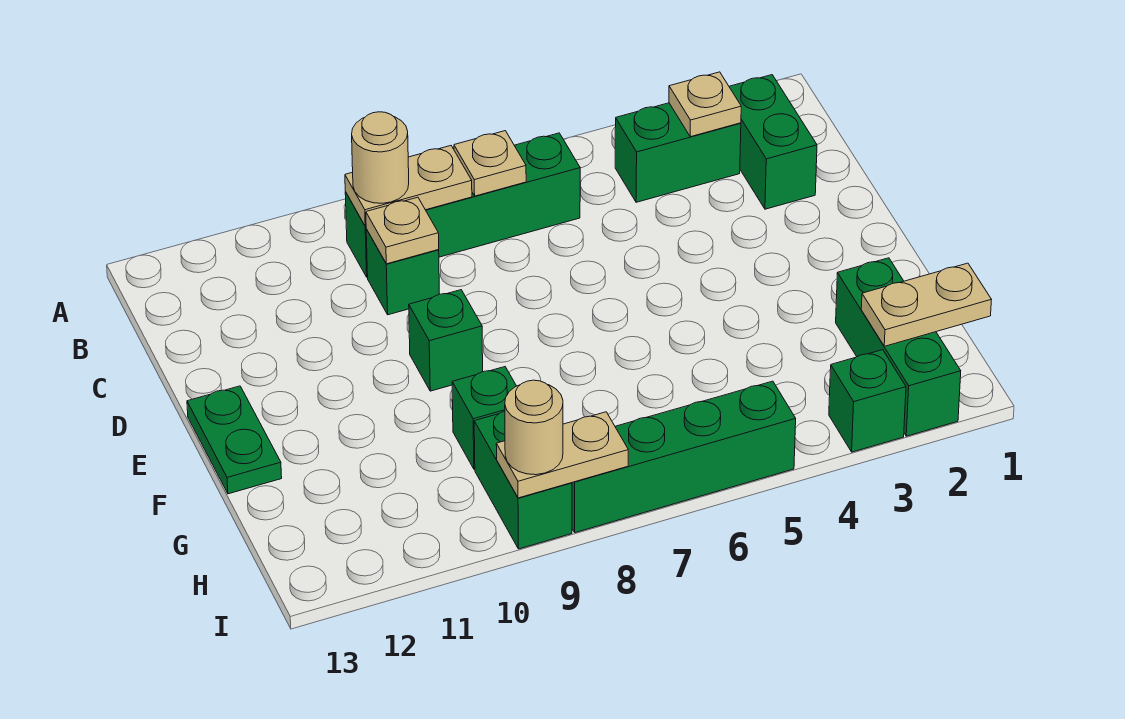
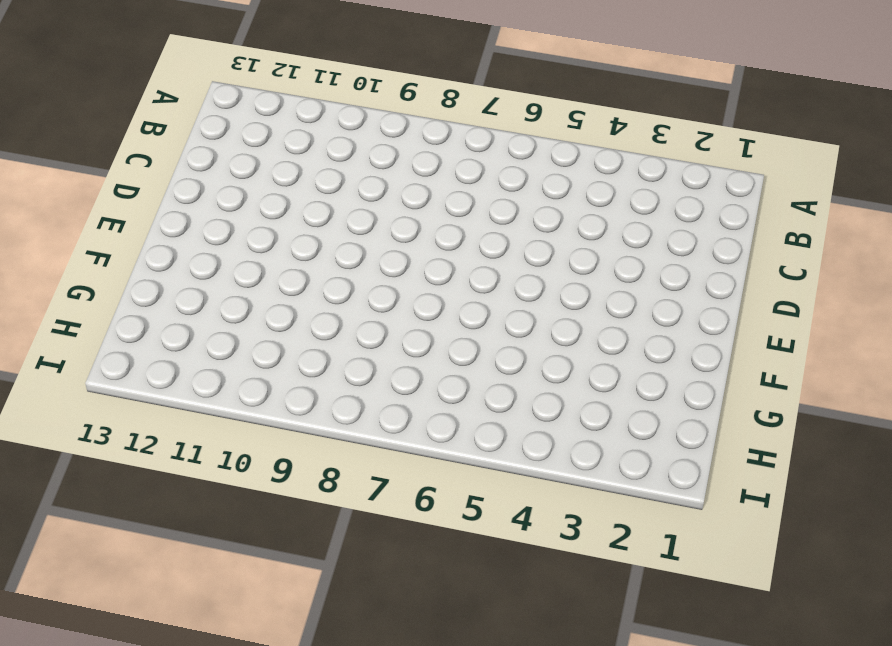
none -> green 1x2 brick [729,75,817,209]
none -> green 1x2 brick [615,103,741,202]
none -> green 1x4 brick [345,133,580,277]

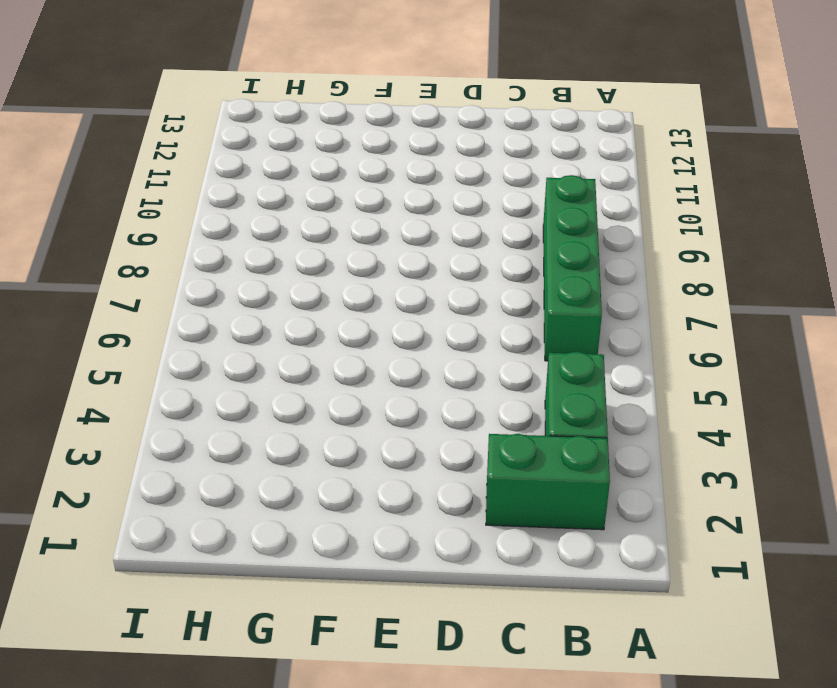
none -> green 1x1 brick [366,229,439,315]
none -> green 1x1 brick [409,290,483,391]
none -> green 1x2 plate [187,386,282,494]

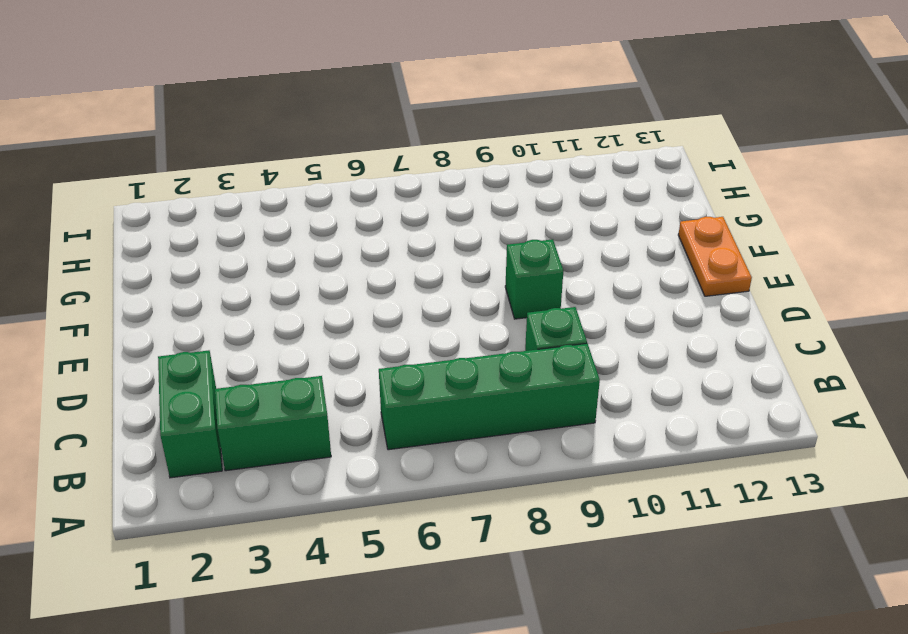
orange 1x2 plate [678,217,752,296] -> green 1x2 plate [187,386,282,494]
none -> green 1x3 brick [836,258,961,436]
none -> green 1x1 brick [452,367,516,469]
none -> green 1x2 brick [474,411,572,549]

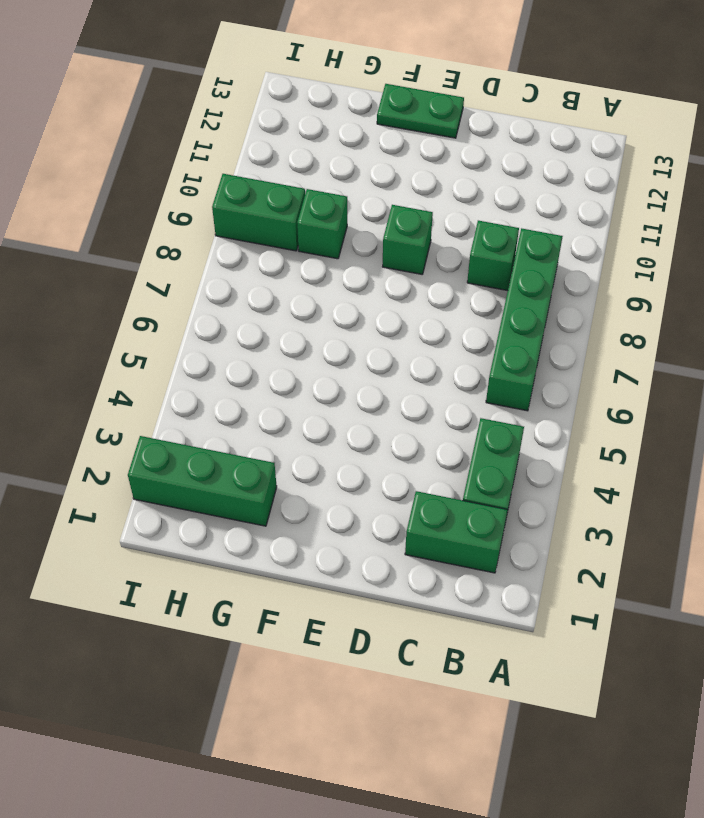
none -> green 1x1 brick [829,350,906,452]
none -> green 1x4 brick [572,381,796,533]
none -> tan 1x1 plate [669,72,741,137]

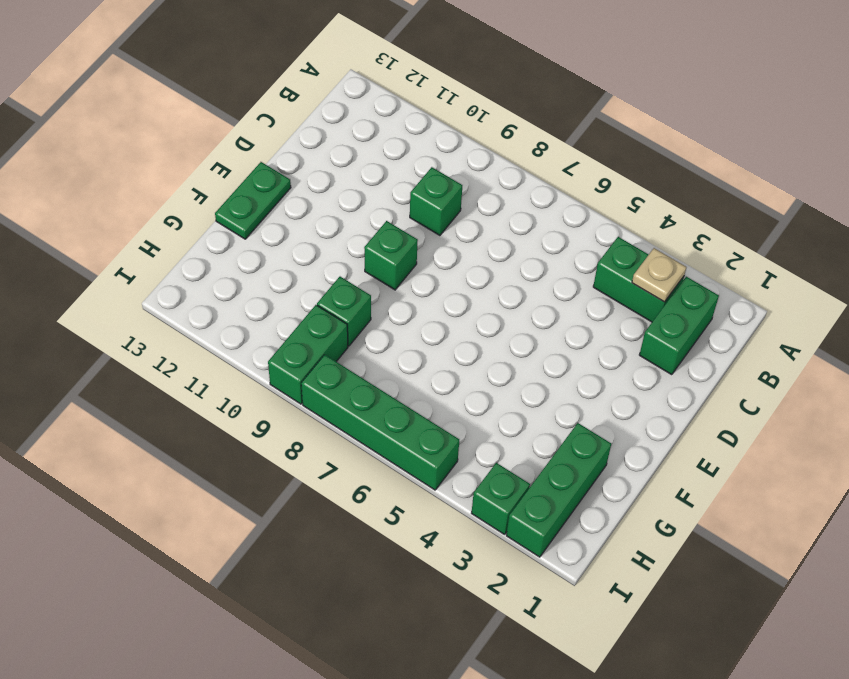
none -> green 1x4 brick [345,133,580,277]
none -> tan 1x1 plate [454,131,526,196]
none -> tan 1x2 plate [345,146,472,226]

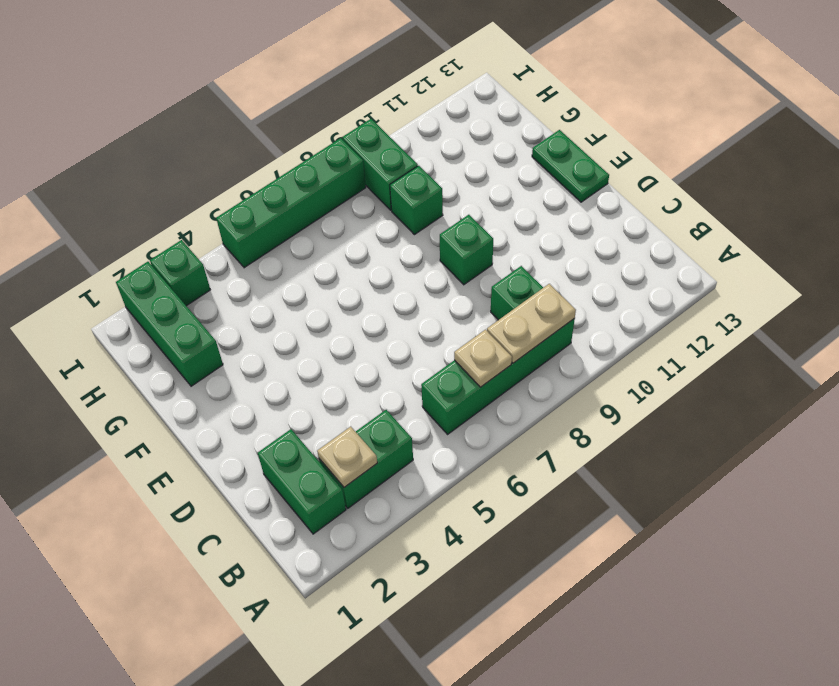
none -> tan 1x1 plate [366,197,439,264]
none -> tan 1x2 plate [861,263,992,346]
none -> tan 1x2 plate [496,412,628,498]

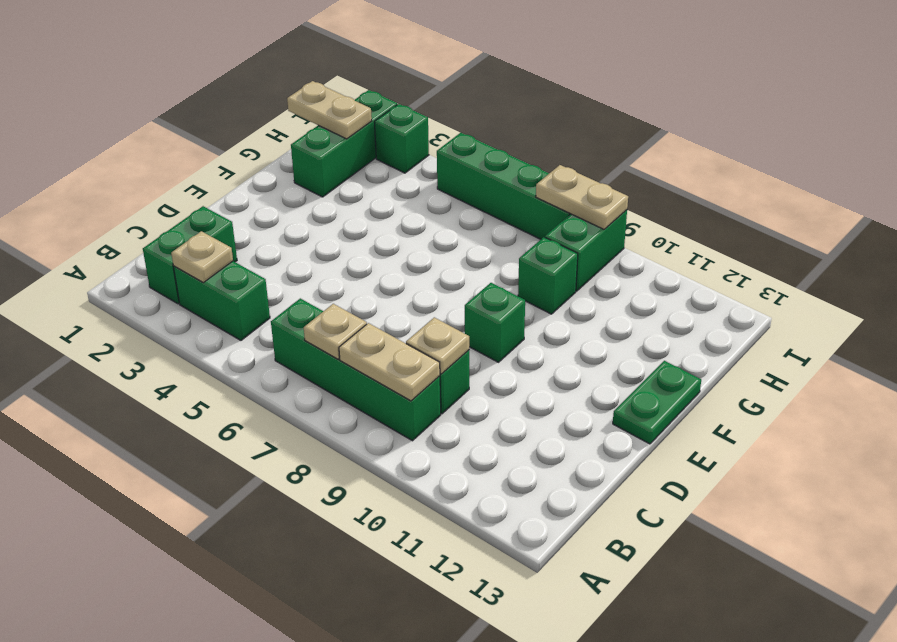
none -> tan 1x1 round brick [352,112,409,203]
none -> tan 1x1 round brick [505,380,563,475]

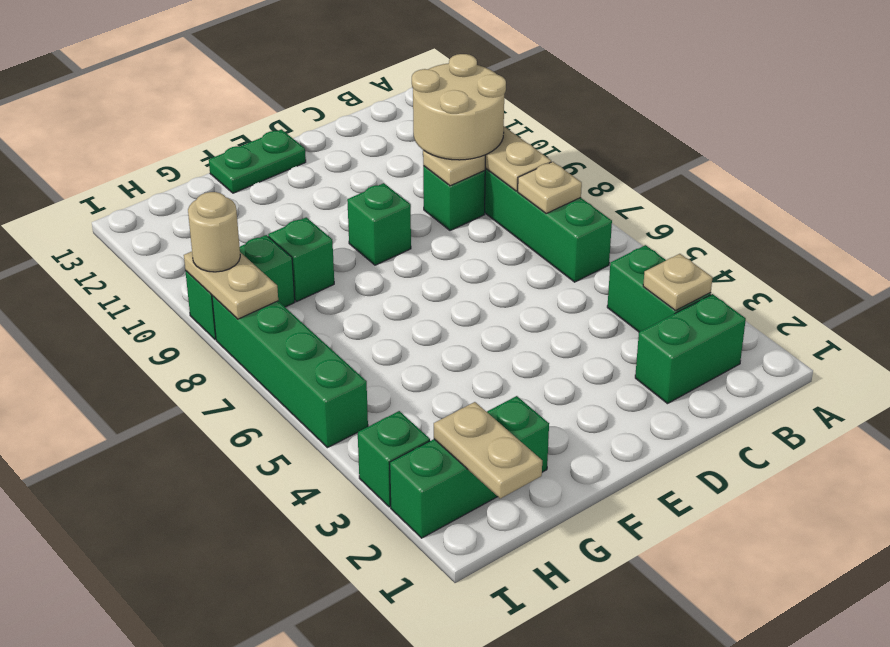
tan 2x2 round brick [412,54,506,160] -> tan 1x1 round brick [352,112,409,203]

